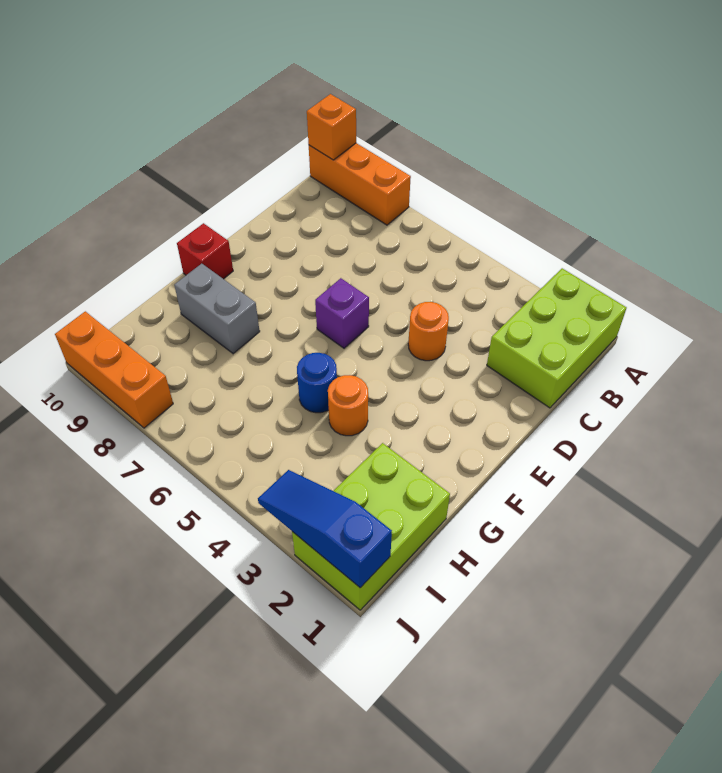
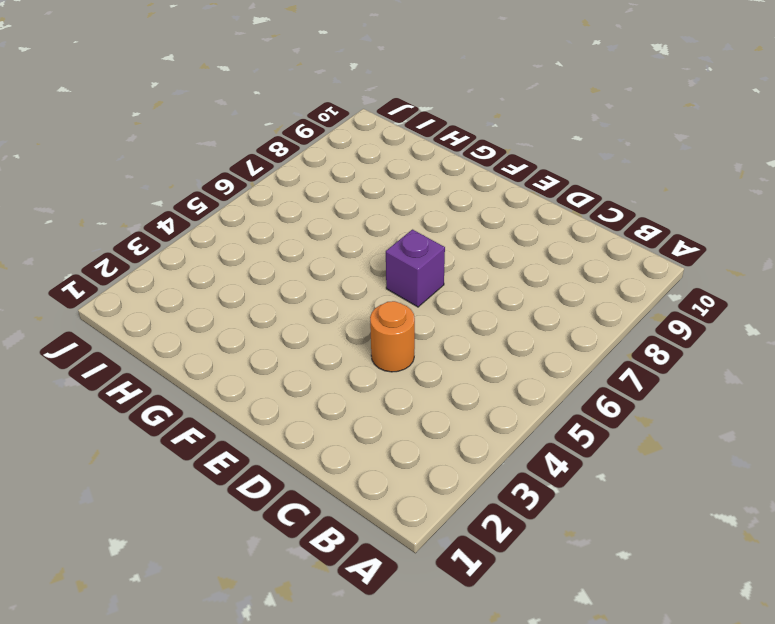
none -> lime 2x3 brick [487,268,627,408]
none -> orange 1x3 brick [309,143,411,225]
none -> red 1x1 brick [177,223,233,279]

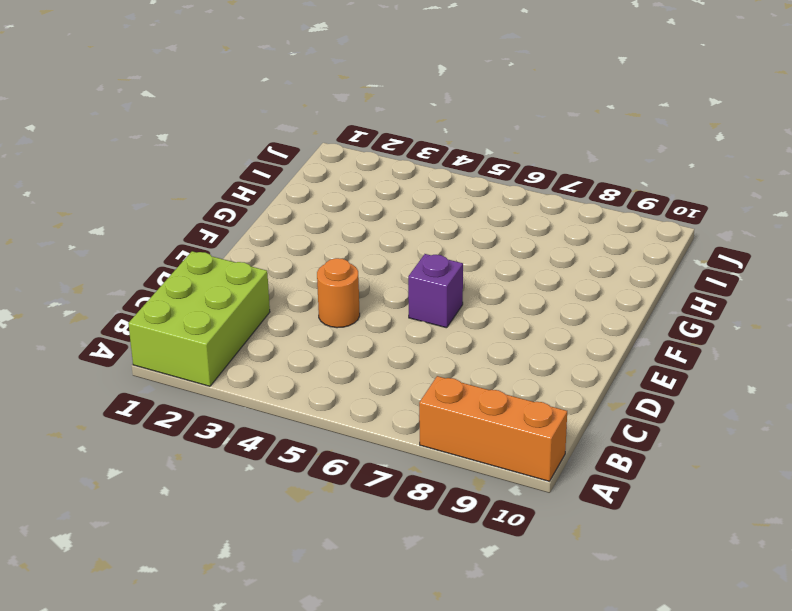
none -> red 1x1 brick [177,223,233,279]
none -> orange 1x1 round brick [328,375,368,436]
none -> blue 1x1 round brick [297,353,337,413]

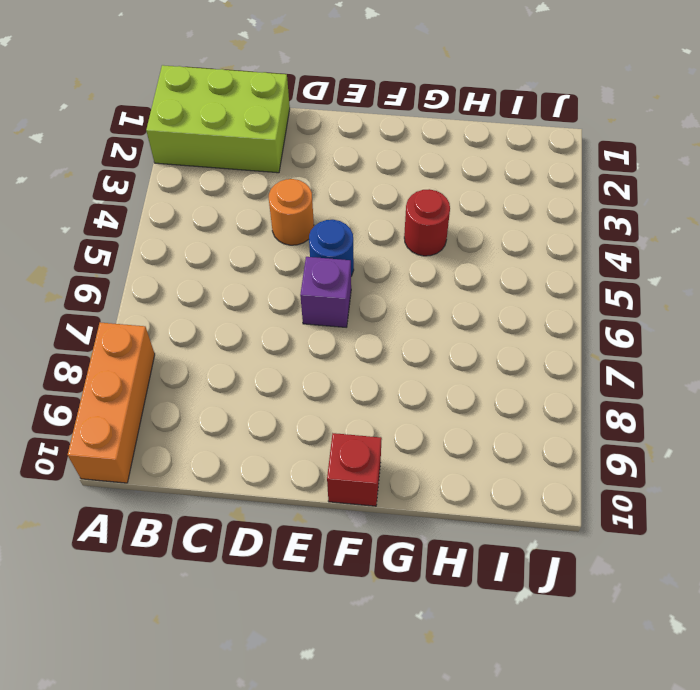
blue 1x1 round brick [309,220,354,276] -> blue 1x1 round brick moved to [297,353,337,413]
red 1x1 round brick [404,189,450,256] -> orange 1x1 round brick [328,375,368,436]
none -> grey 1x2 brick [174,264,260,354]
none -> lime 2x3 brick [292,443,450,610]
none -> orange 1x3 brick [55,311,173,428]

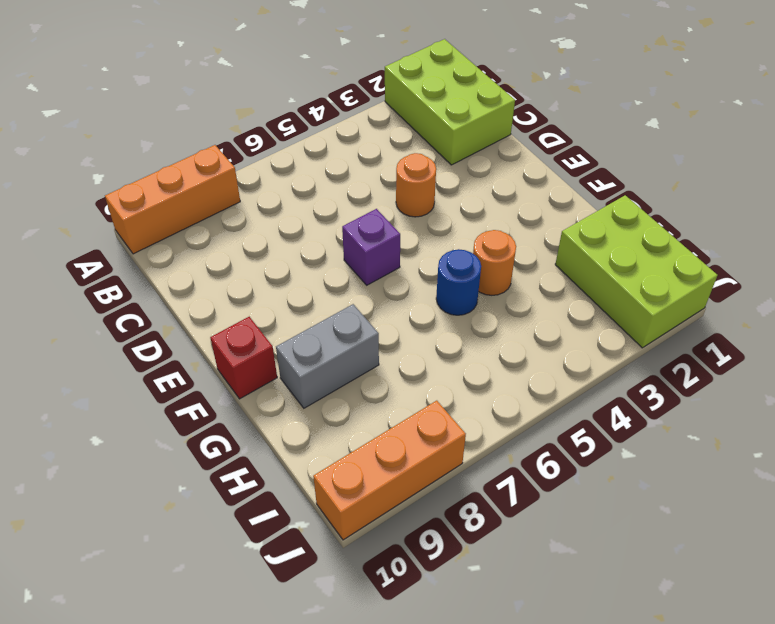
none -> orange 1x1 brick [307,94,356,160]
none -> blue 1x3 slope [258,470,392,588]

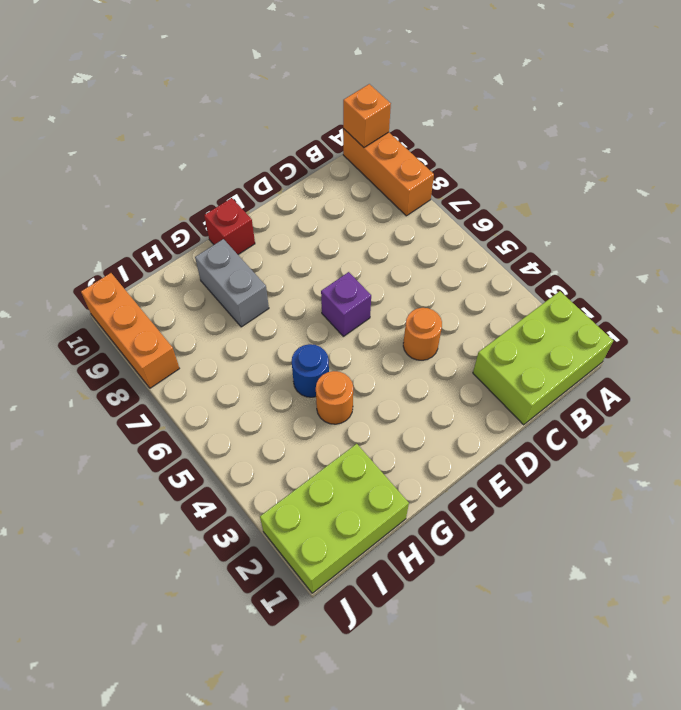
none -> blue 1x3 slope [258,470,392,588]

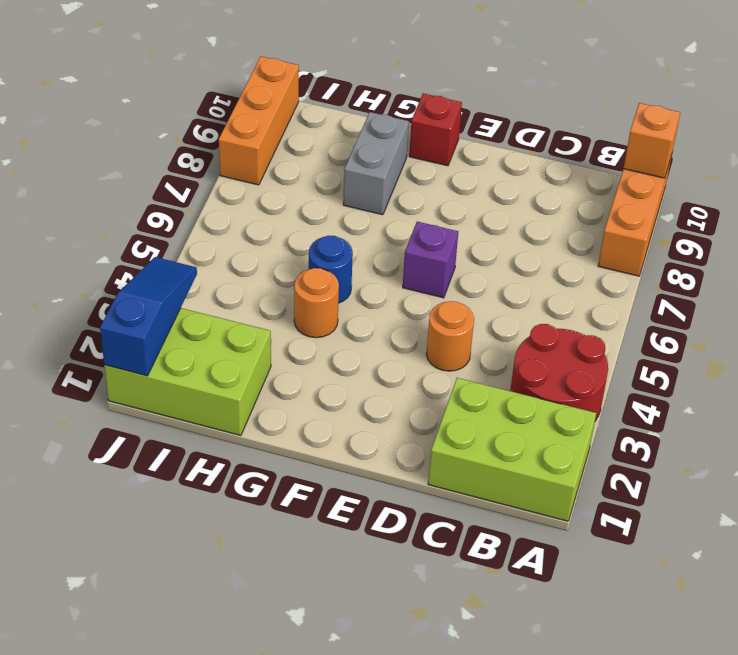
red 2x2 round brick [510,324,608,421] -> none

